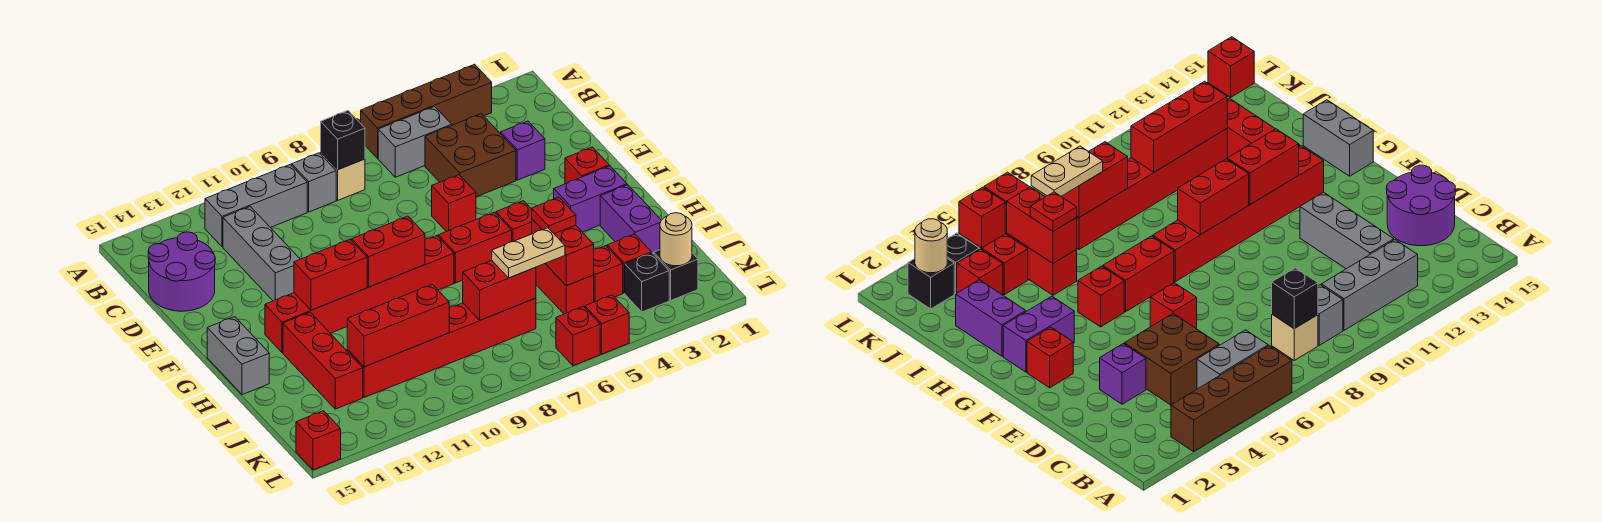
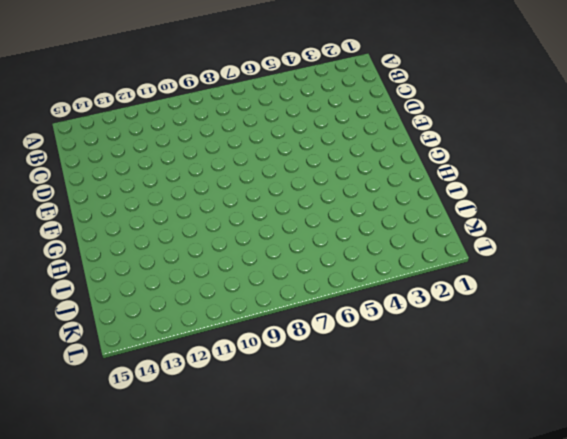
none -> brown 1x4 brick [361,64,492,158]
none -> grey 1x2 brick [378,107,452,177]
none -> tan 1x1 brick [321,153,365,200]
none -> grey 1x1 brick [292,153,336,212]

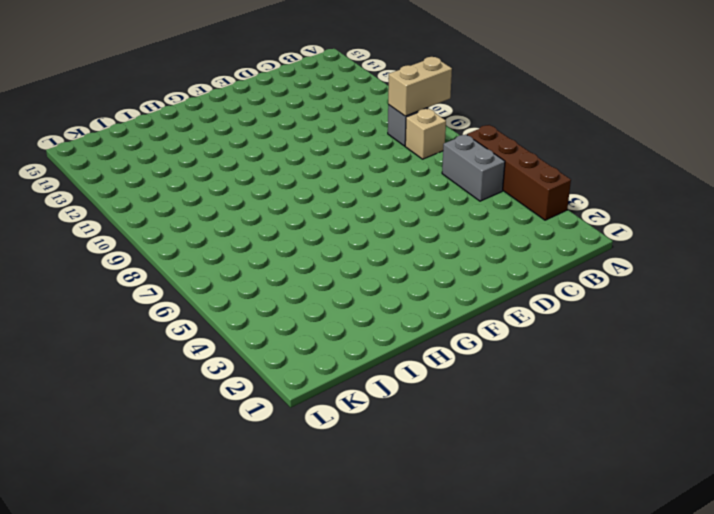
tan 1x2 brick [388,57,452,116] -> none
none -> grey 1x3 brick [205,164,307,247]
none -> brown 2x2 brick [425,114,516,197]
none -> grey 1x3 brick [223,206,300,301]
none -> purple 2x2 round brick [148,232,215,311]

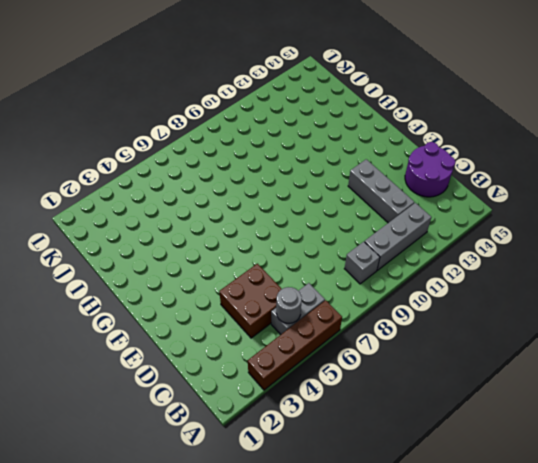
grey 1x1 round brick [276,287,302,324] -> none
none -> tan 1x1 brick [321,153,365,200]
none -> purple 1x1 brick [501,121,545,180]
none -> red 1x1 brick [432,175,476,232]
none -> red 1x1 brick [565,147,609,184]

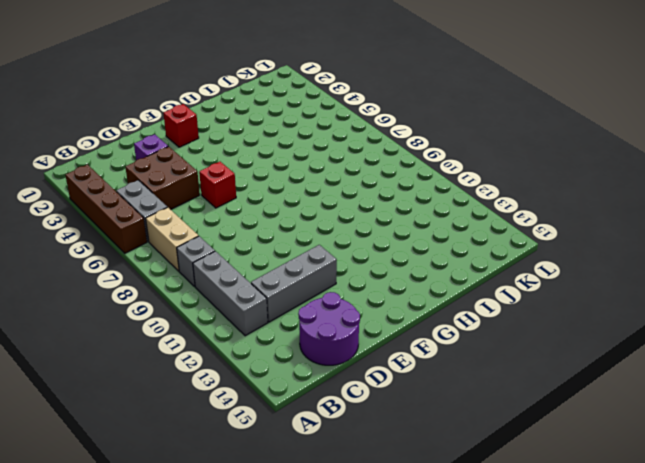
tan 1x2 brick [146,207,198,271] -> tan 1x1 brick [321,153,365,200]
none -> purple 1x2 brick [554,166,627,232]
none -> red 1x1 brick [496,201,532,242]
none -> red 1x2 brick [438,212,512,283]
none -> red 1x6 brick [265,236,454,353]

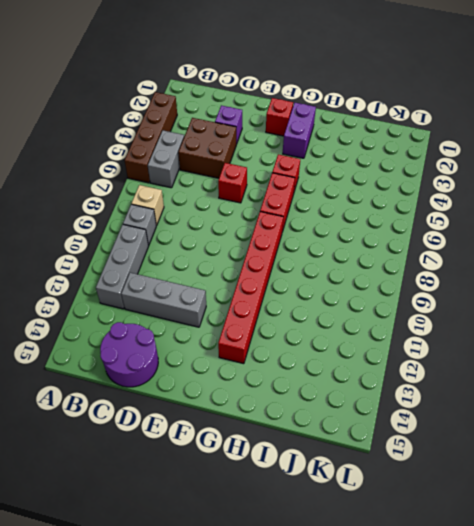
none -> grey 1x2 brick [207,317,269,395]
none -> purple 1x2 brick [600,185,661,254]
none -> red 1x3 brick [283,312,363,409]
none -> red 1x2 brick [536,264,594,314]

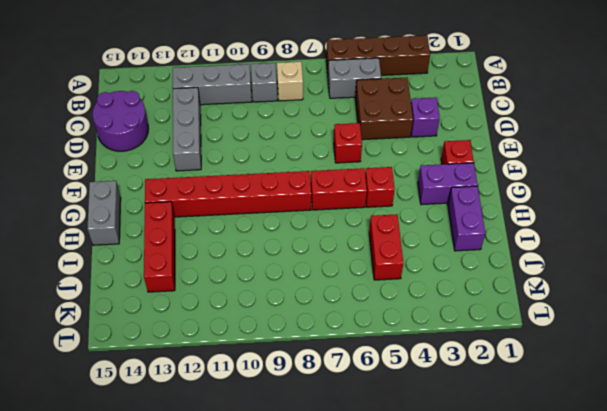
none -> red 1x1 brick [607,234,652,293]
none -> red 1x1 brick [594,246,623,302]
none -> red 1x6 brick [347,298,536,398]
none -> black 1x1 brick [654,250,698,300]

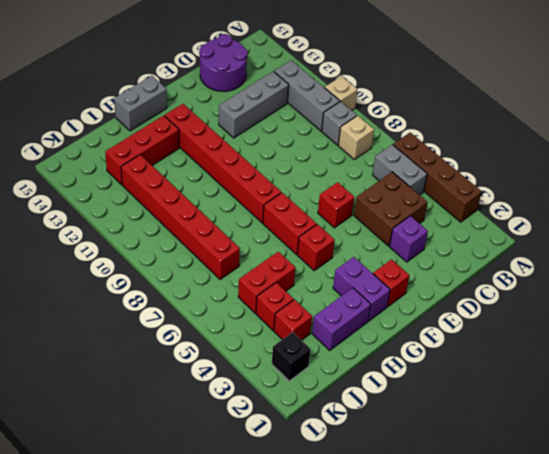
tan 1x1 brick [325,76,358,110] -> none
none -> black 1x1 brick [625,253,669,312]
none -> red 1x1 brick [585,295,629,354]
none -> red 1x1 brick [556,307,600,366]
none -> red 1x1 brick [296,411,341,470]

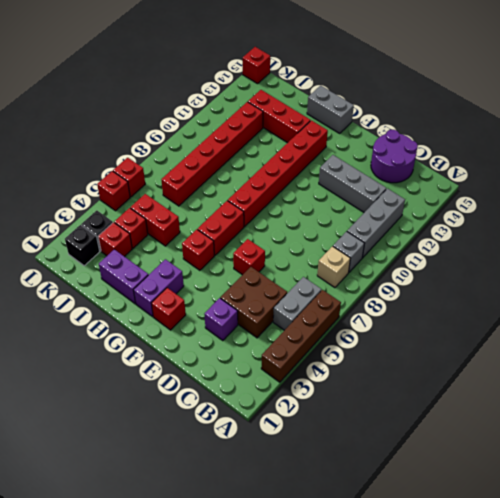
none -> black 1x1 brick [321,111,365,170]
none -> red 1x2 brick [352,216,425,287]
none -> red 1x2 brick [294,239,367,310]
none -> red 1x2 brick [532,219,594,286]

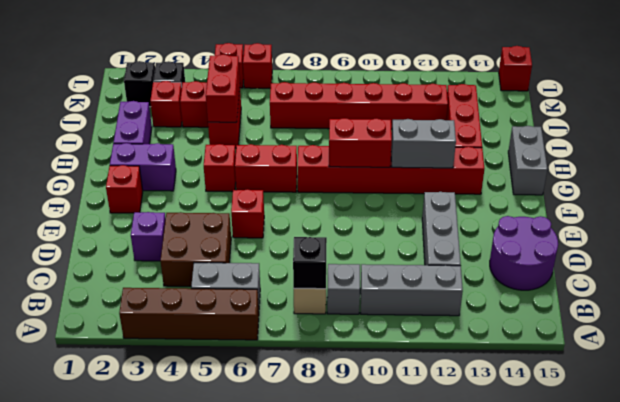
grey 1x2 brick [391,119,456,168] -> red 1x2 brick [294,239,367,310]
none -> red 1x2 brick [463,261,536,320]
none -> red 1x3 brick [347,284,449,367]
none -> tan 1x1 round brick [660,213,692,266]
none -> red 1x1 plate [532,197,576,234]

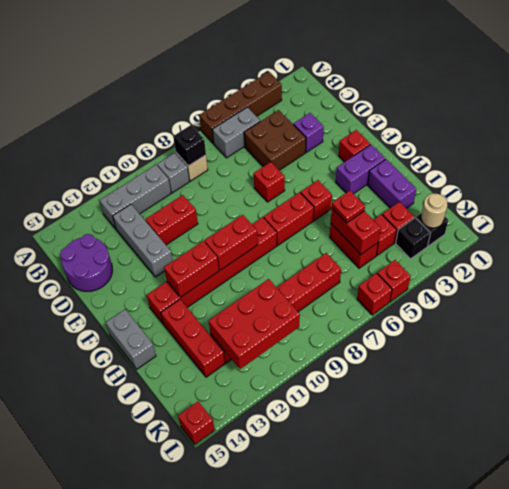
red 1x2 brick [145,195,198,245] -> red 1x2 brick moved to [463,261,536,320]
red 2x3 brick [209,279,300,369] -> red 1x3 brick [347,284,449,367]
none -> tan 1x2 plate [492,228,565,278]

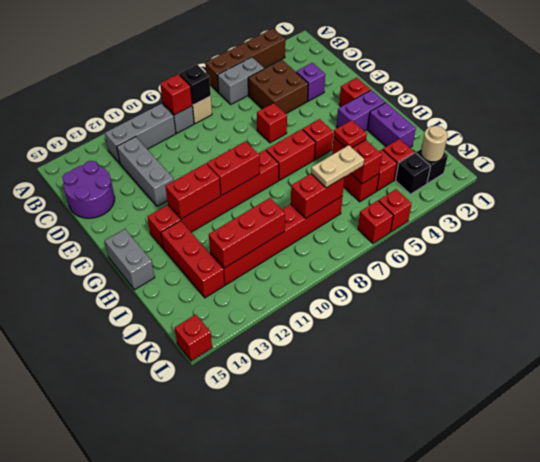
red 1x1 brick [160,74,192,115] -> none

